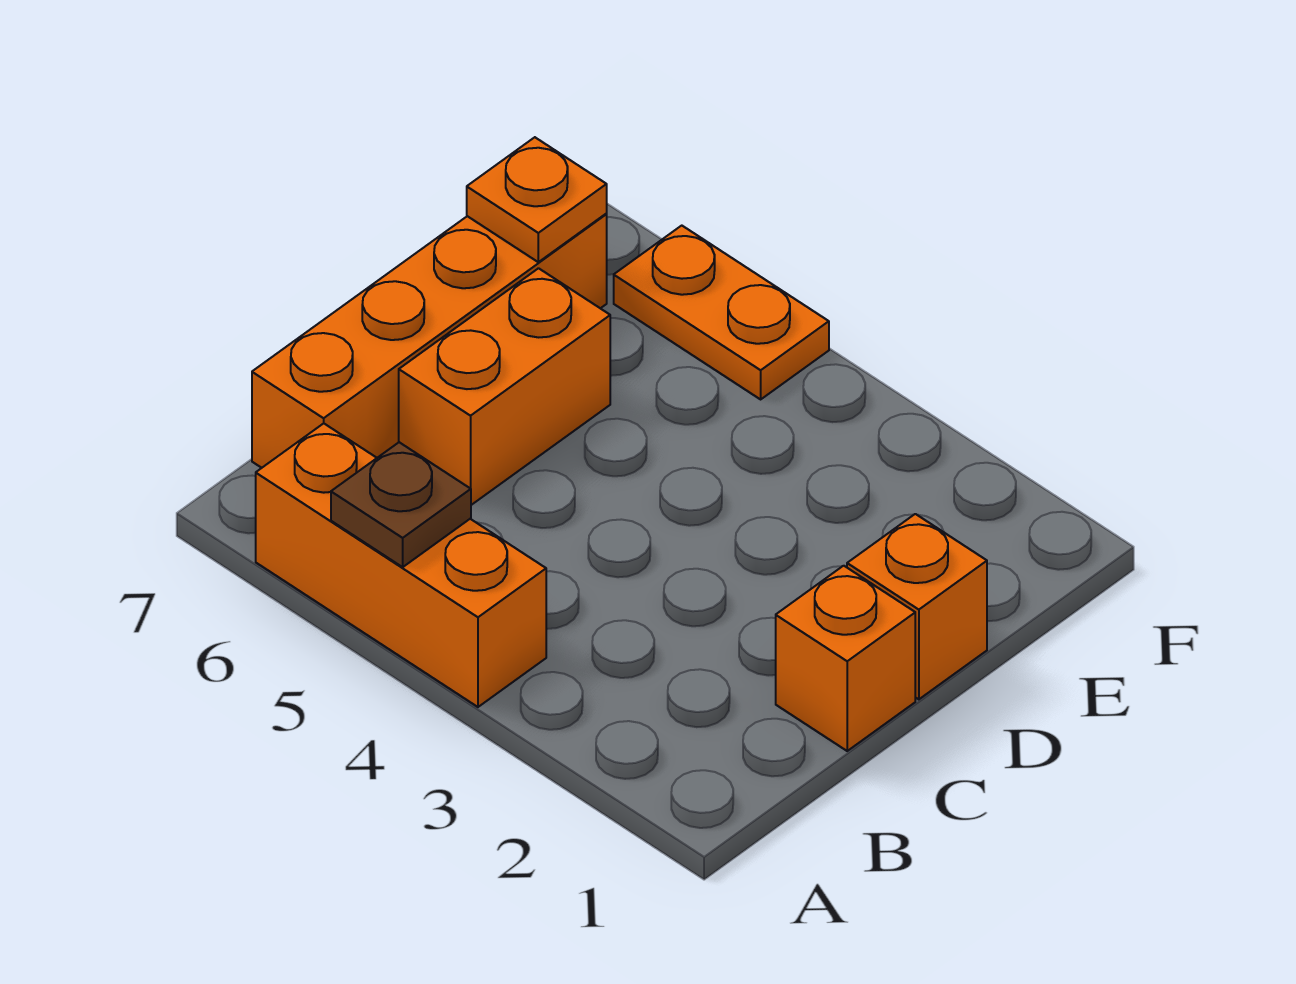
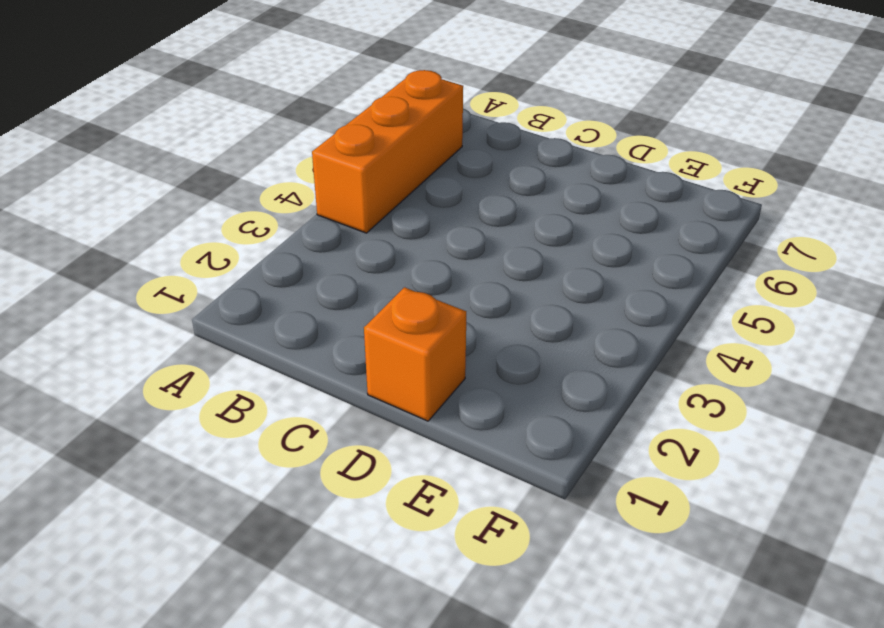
none -> orange 1x4 brick [252,214,607,468]
none -> orange 1x1 brick [776,566,915,751]

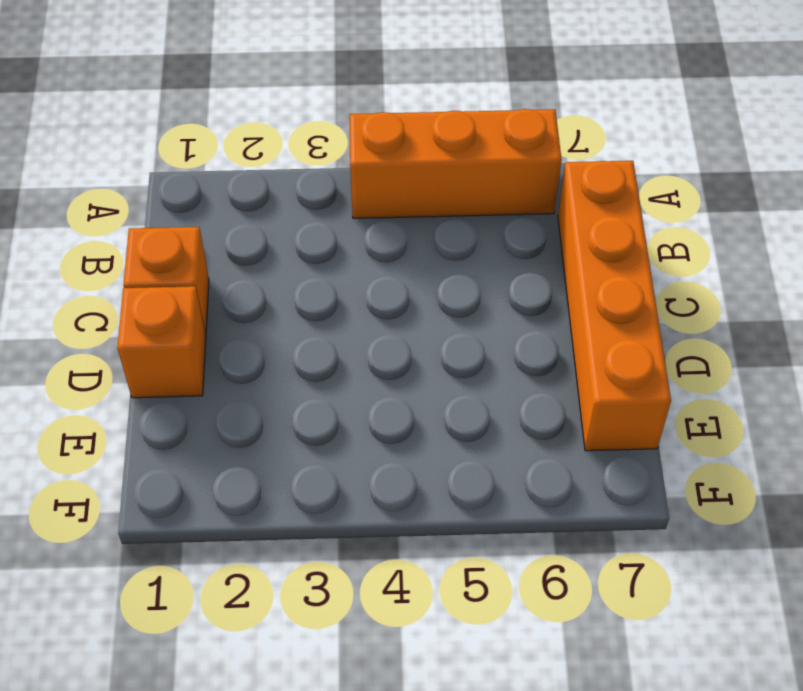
none -> orange 1x2 brick [399,268,610,505]
none -> orange 1x2 plate [614,226,829,399]

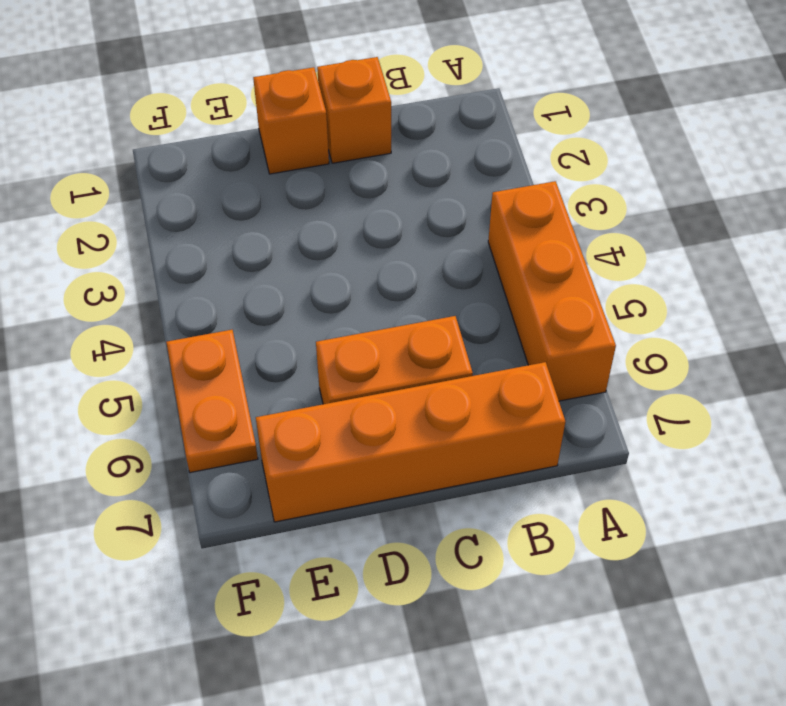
none -> brown 1x1 plate [331,442,471,567]
none -> orange 1x1 plate [467,137,607,262]

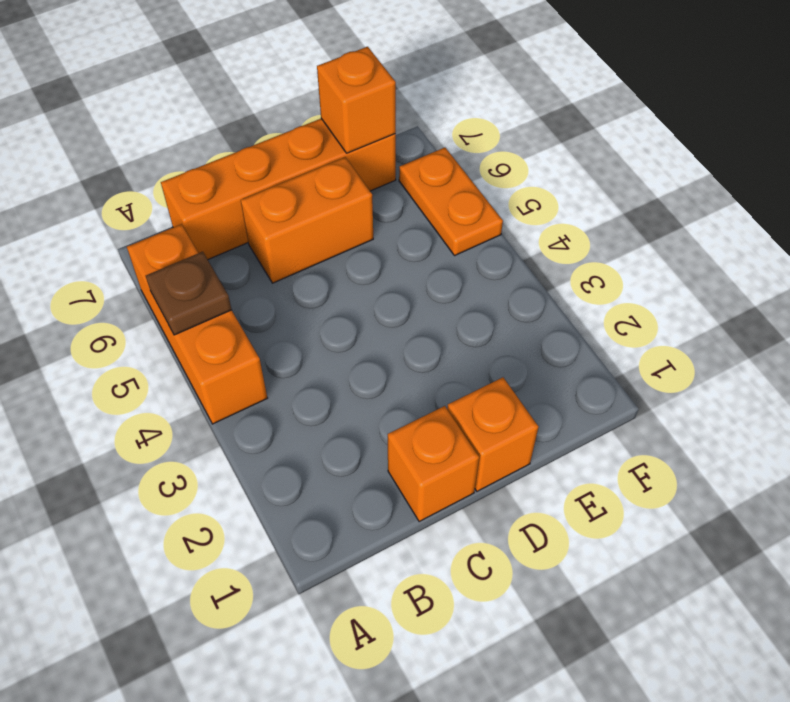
orange 1x1 brick [317,47,396,153] -> orange 1x1 plate [467,137,607,262]

